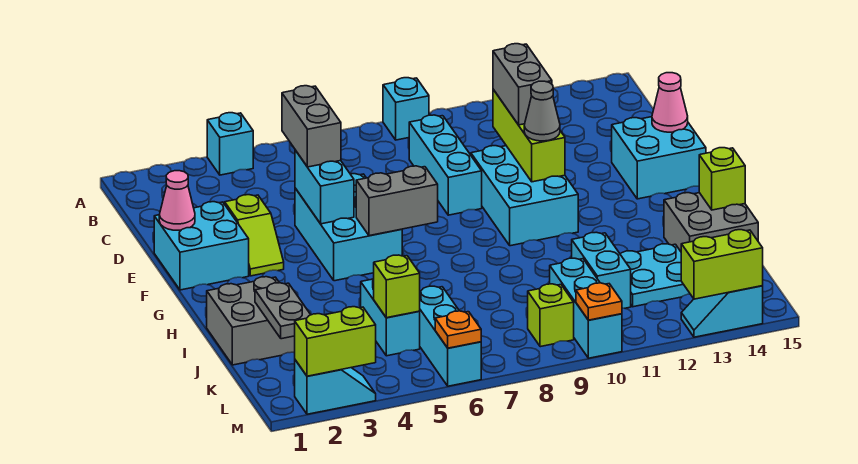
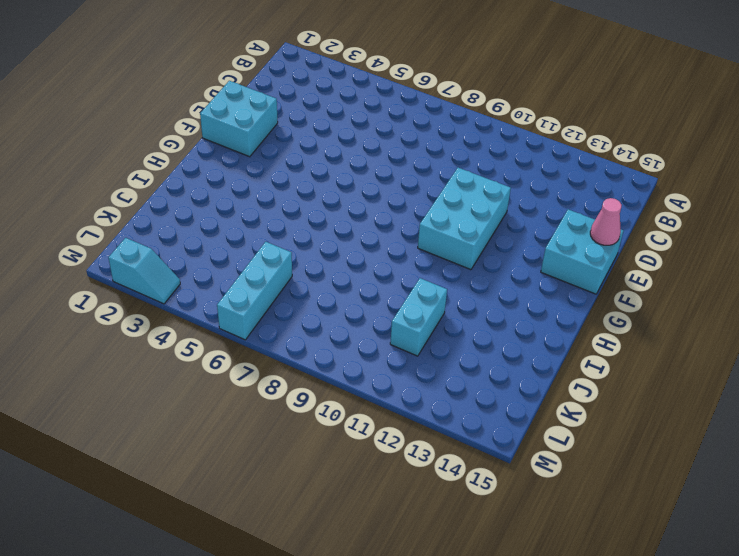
none -> cyan 1x1 brick [207,113,253,175]
none -> cyan 1x1 brick [383,78,429,140]
none -> cyan 1x3 brick [409,115,482,215]
none -> lime 1x2 slope [225,195,284,276]

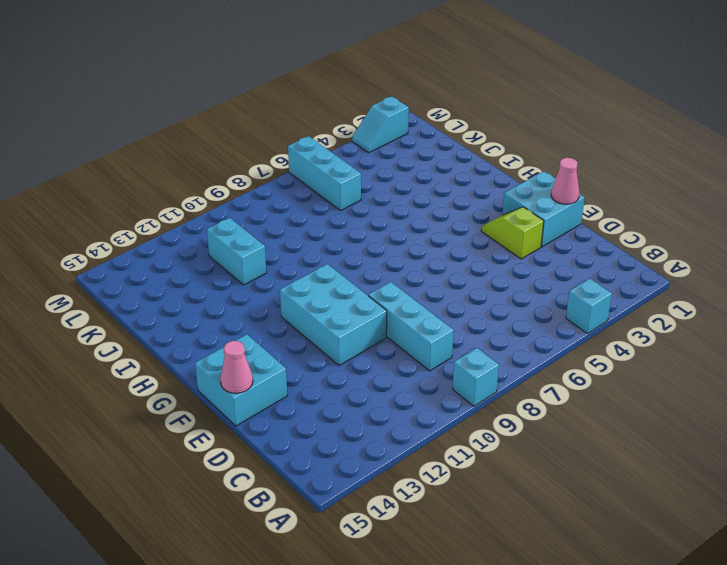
none -> cyan 2x3 brick [295,174,402,281]
none -> grey 2x2 brick [207,277,295,365]
none -> grey 2x2 brick [664,193,758,251]
none -> cyan 1x2 brick [361,278,420,356]

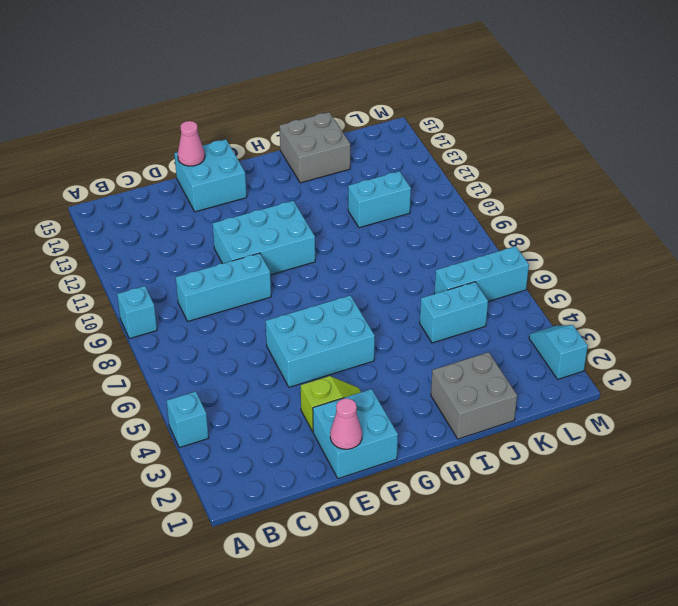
none -> cyan 2x2 plate [620,244,690,307]
none -> cyan 1x3 brick [550,258,622,358]
none -> lime 1x1 brick [528,284,574,347]
none -> cyan 1x2 slope [681,286,763,337]

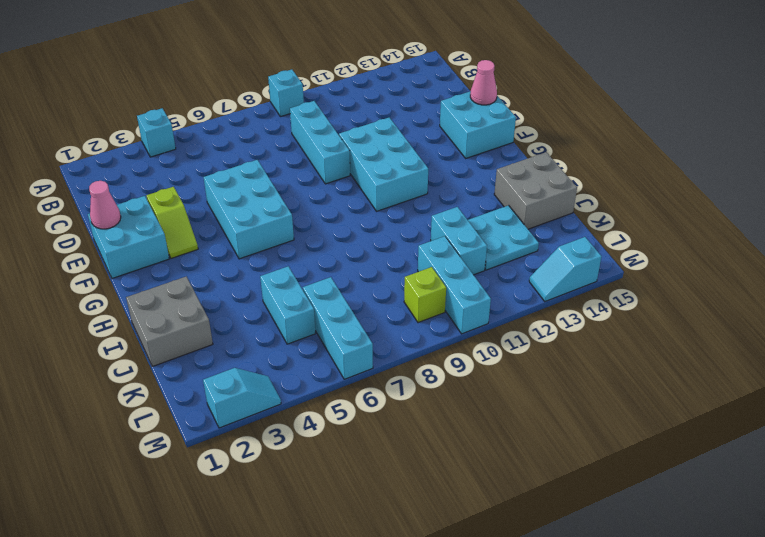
none -> lime 1x3 brick [493,89,565,182]
none -> cyan 1x2 brick [295,150,354,224]
none -> grey 1x2 brick [356,166,438,236]
none -> lime 1x1 brick [699,148,745,210]

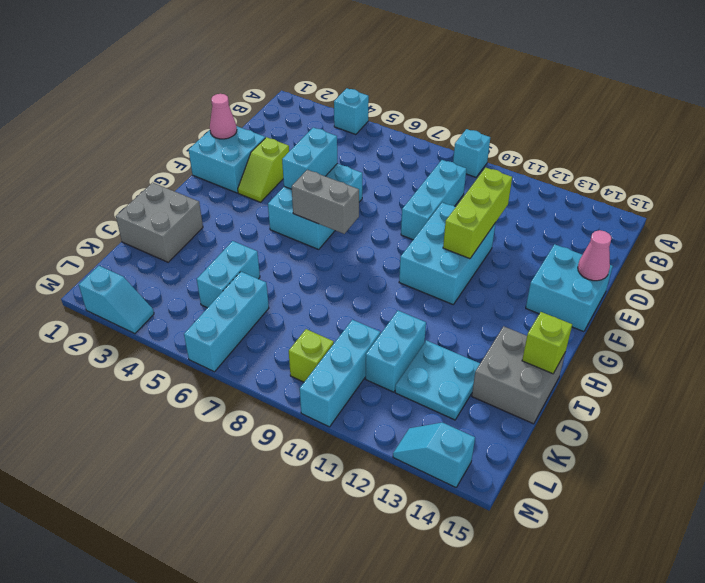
none -> grey 1x2 plate [255,283,311,339]
none -> lime 1x1 brick [374,255,420,318]
none -> lime 1x2 brick [295,307,376,376]
none -> orange 1x1 plate [435,311,481,348]

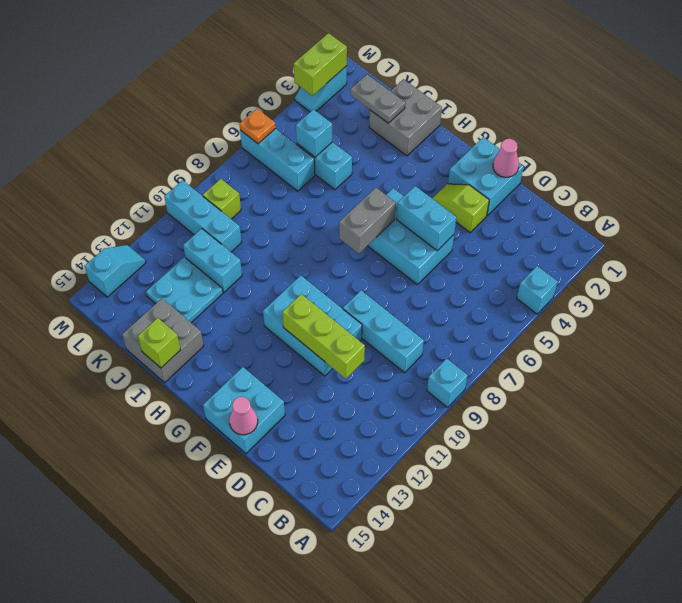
cyan 1x1 brick [296,109,332,157] -> lime 1x1 brick [374,255,420,318]
none -> orange 1x1 plate [576,283,622,320]
none -> lime 1x2 brick [681,230,763,299]
none -> grey 1x2 brick [282,86,341,167]
none -> grey 1x2 brick [493,44,552,125]

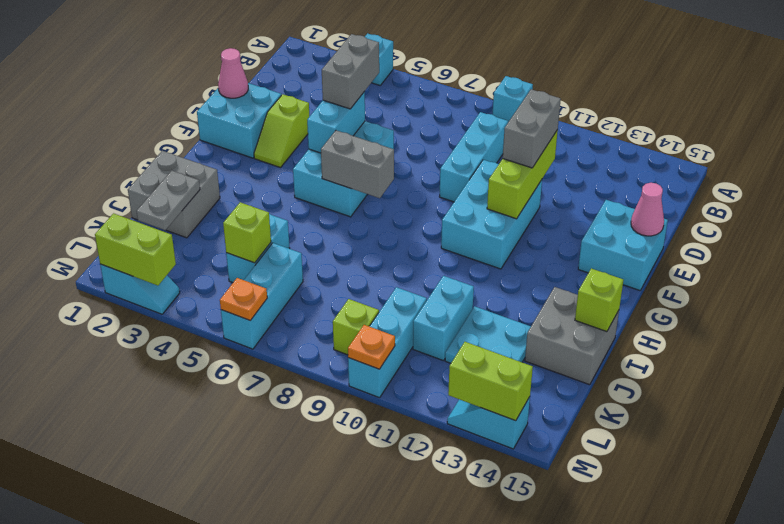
none -> grey 1x1 cone [524,81,560,141]

